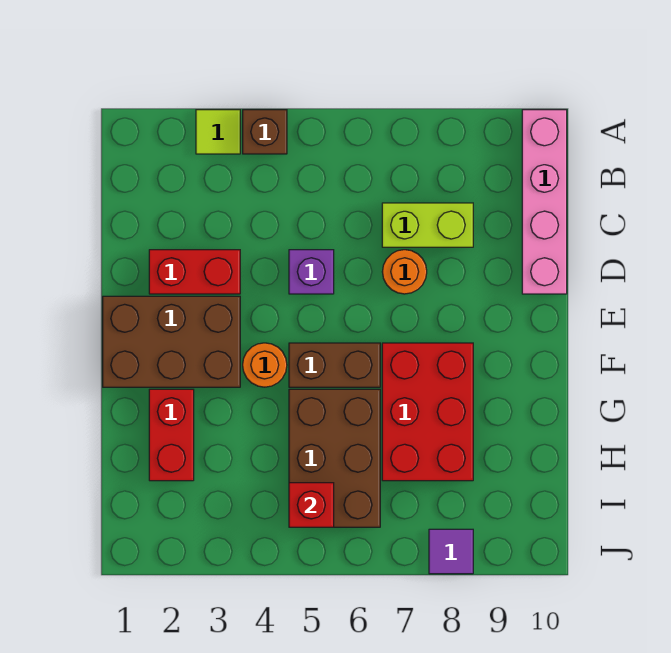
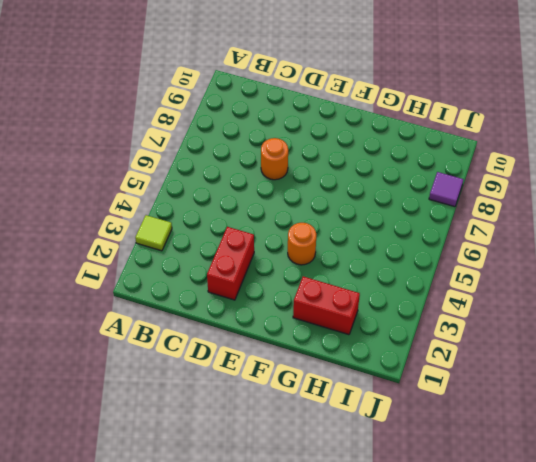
none -> brown 1x1 brick [243,110,287,154]
none -> pink 1x4 brick [522,110,567,294]
none -> lime 1x2 brick [382,203,473,247]

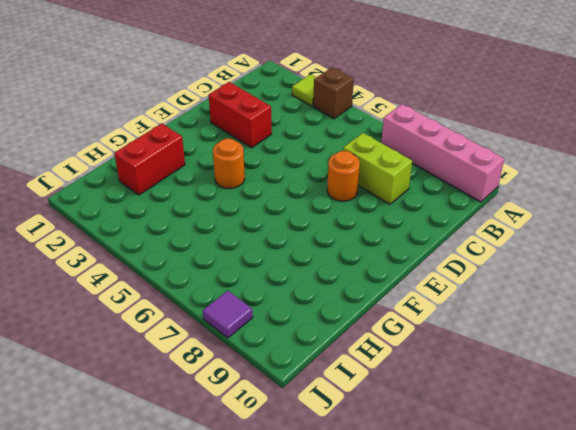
pink 1x4 brick [381,104,504,202] -> pink 1x4 brick turned to [522,110,567,294]
none -> purple 1x1 brick [289,250,334,294]
none -> brown 2x3 brick [103,296,240,387]
none -> brown 1x2 brick [289,343,380,387]

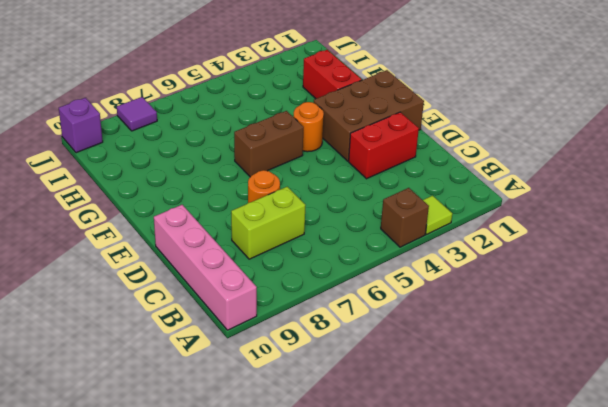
purple 1x1 brick [59,98,103,153] -> purple 1x1 brick moved to [289,250,334,294]
none -> red 2x3 brick [382,343,473,481]
none -> brown 2x3 brick [289,389,380,527]
none -> red 1x1 brick [289,483,334,527]

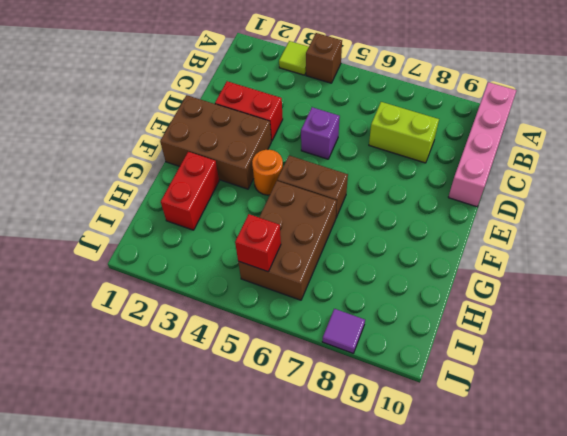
none -> orange 1x1 round brick [382,250,427,294]
none -> red 2x3 brick [382,343,473,481]

